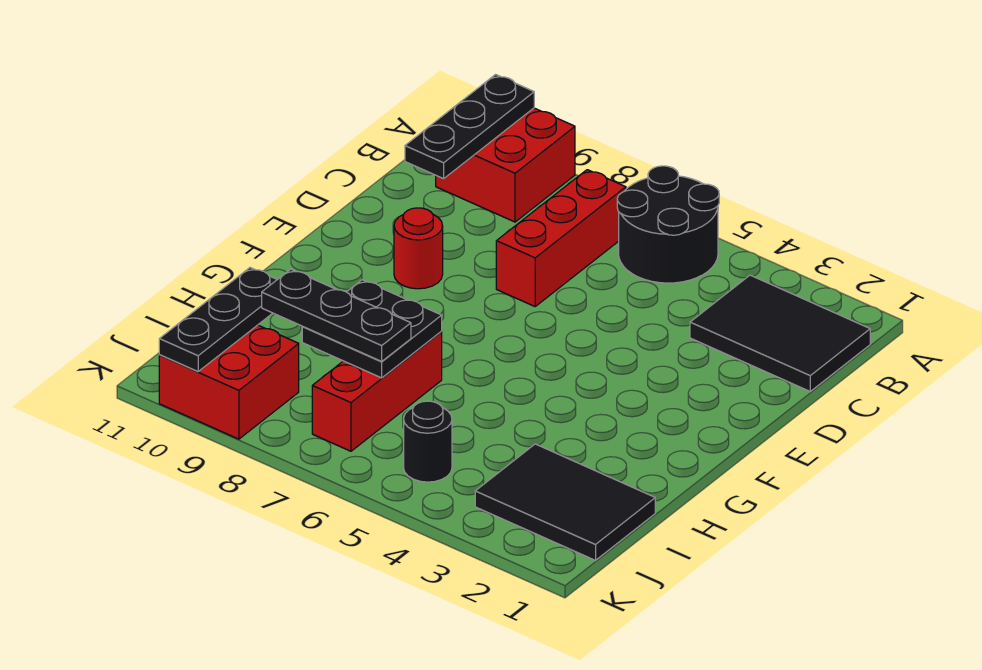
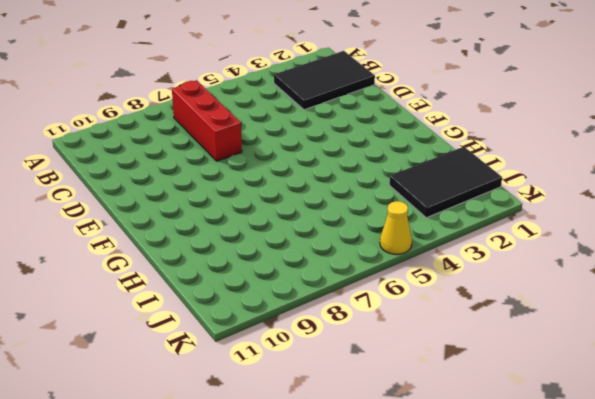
yellow 1x1 cone [380,201,412,254] -> none
none -> black 2x2 round brick [617,166,719,283]
none -> red 2x2 brick [436,108,575,222]
none -> red 1x1 round brick [394,208,443,289]

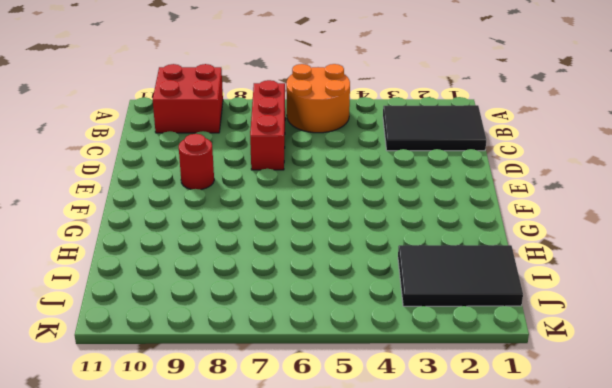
orange 2x2 round brick [286,64,350,133] -> black 2x2 round brick [617,166,719,283]
none -> red 1x3 brick [312,332,442,451]
none -> black 1x1 round brick [404,401,452,482]
none -> red 2x2 brick [159,325,299,439]

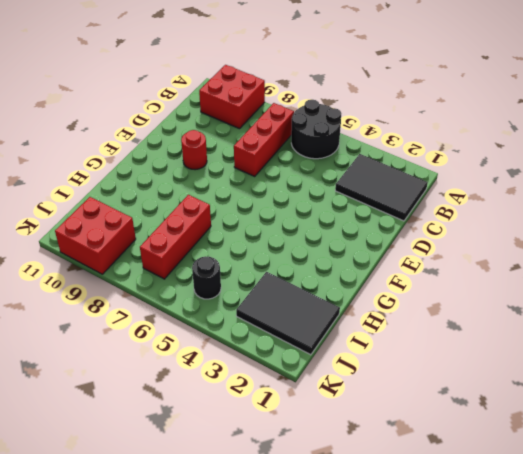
none -> black 1x3 plate [405,75,534,179]
none -> black 2x2 plate [302,280,442,378]
none -> black 1x3 plate [159,268,277,372]

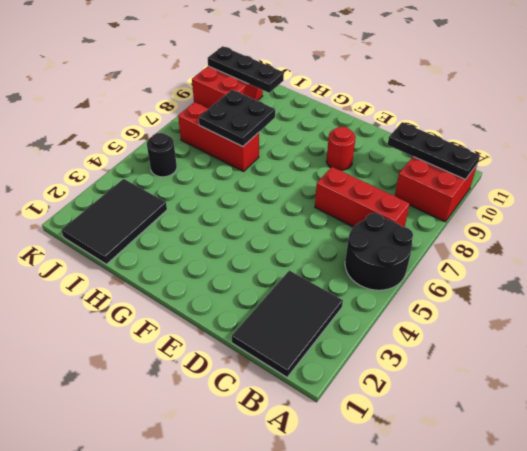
none -> black 1x3 plate [262,269,411,361]

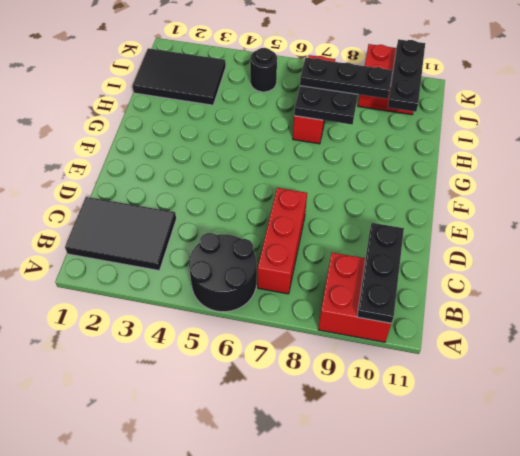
none -> red 1x1 round brick [394,208,443,289]

